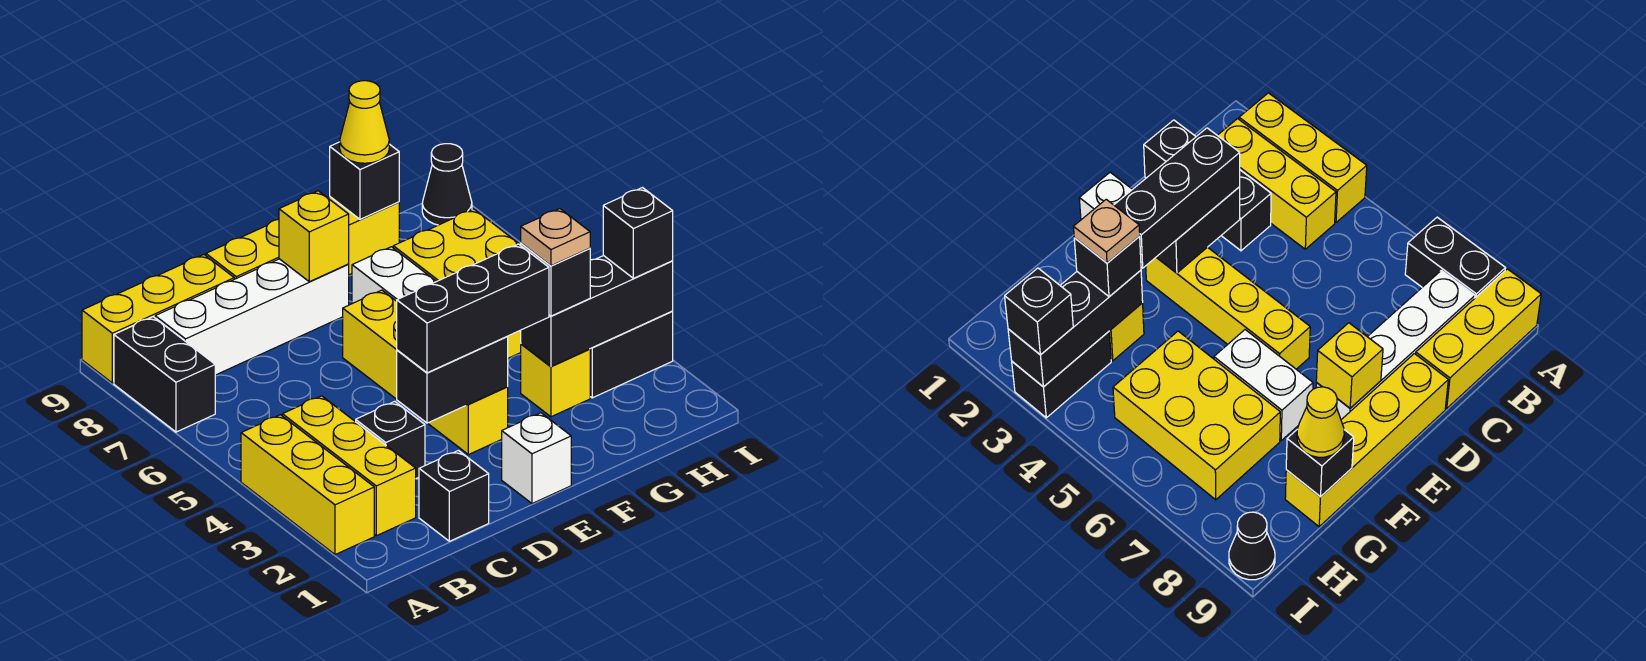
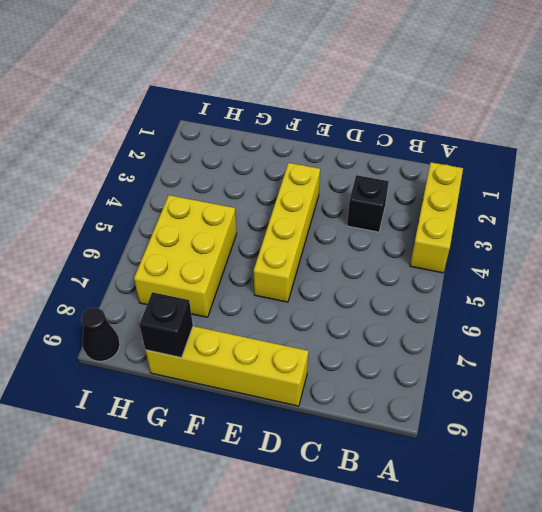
none -> black 1x2 brick [114,317,215,432]
none -> yellow 1x3 brick [82,255,234,383]
none -> yellow 1x3 brick [282,396,416,536]

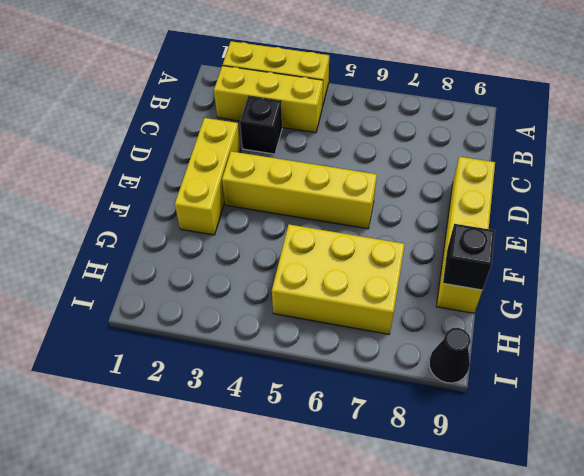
yellow 1x3 brick [175,118,241,235] -> yellow 1x3 brick moved to [82,255,234,383]
none -> black 1x2 brick [114,317,215,432]
none -> white 1x4 brick [155,259,349,375]
none -> black 1x1 brick [419,451,489,541]

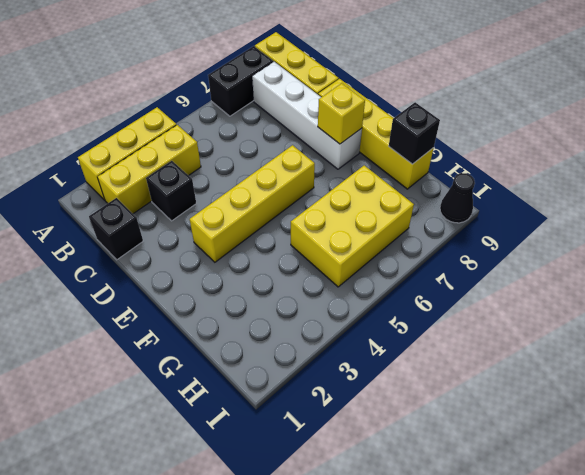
none -> white 1x1 brick [502,413,571,504]
none -> white 1x2 brick [352,247,436,304]
none -> yellow 1x1 brick [521,344,590,417]

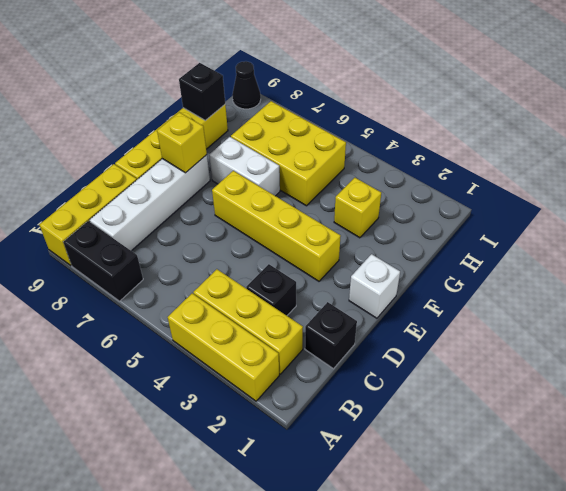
none -> black 1x2 brick [590,311,673,398]
none -> black 1x2 brick [397,336,508,423]
none -> black 1x3 brick [521,256,673,366]

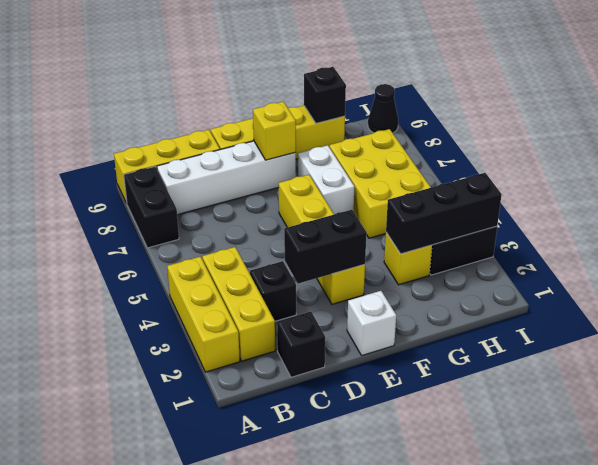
none -> black 1x3 brick [397,244,549,373]
none -> black 1x1 brick [521,243,590,316]
none -> yellow 1x1 cone [340,81,389,163]

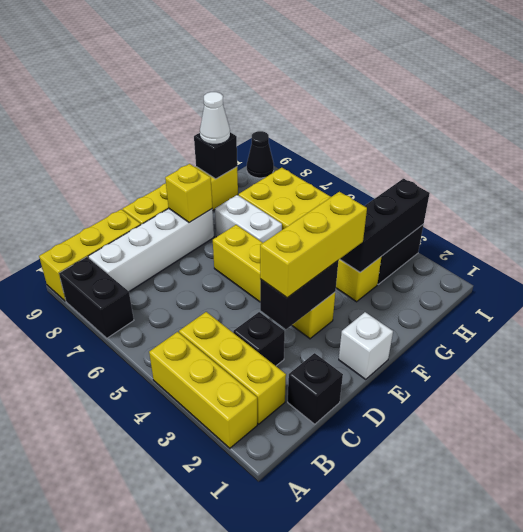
yellow 1x3 brick [260,192,367,298] -> black 1x3 brick [397,244,549,373]
white 1x1 cone [200,92,230,144] -> yellow 1x1 cone [340,81,389,163]
none -> black 1x1 brick [521,243,590,316]
none -> black 1x1 brick [603,188,673,278]
none -> tan 1x1 plate [521,209,590,266]

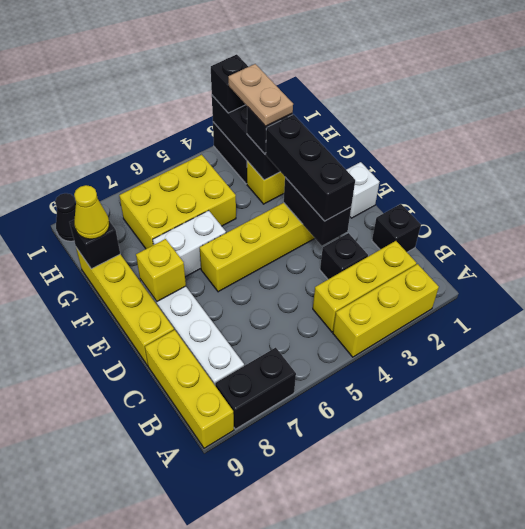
tan 1x2 plate [228,64,293,126] -> tan 1x1 plate [521,209,590,266]

